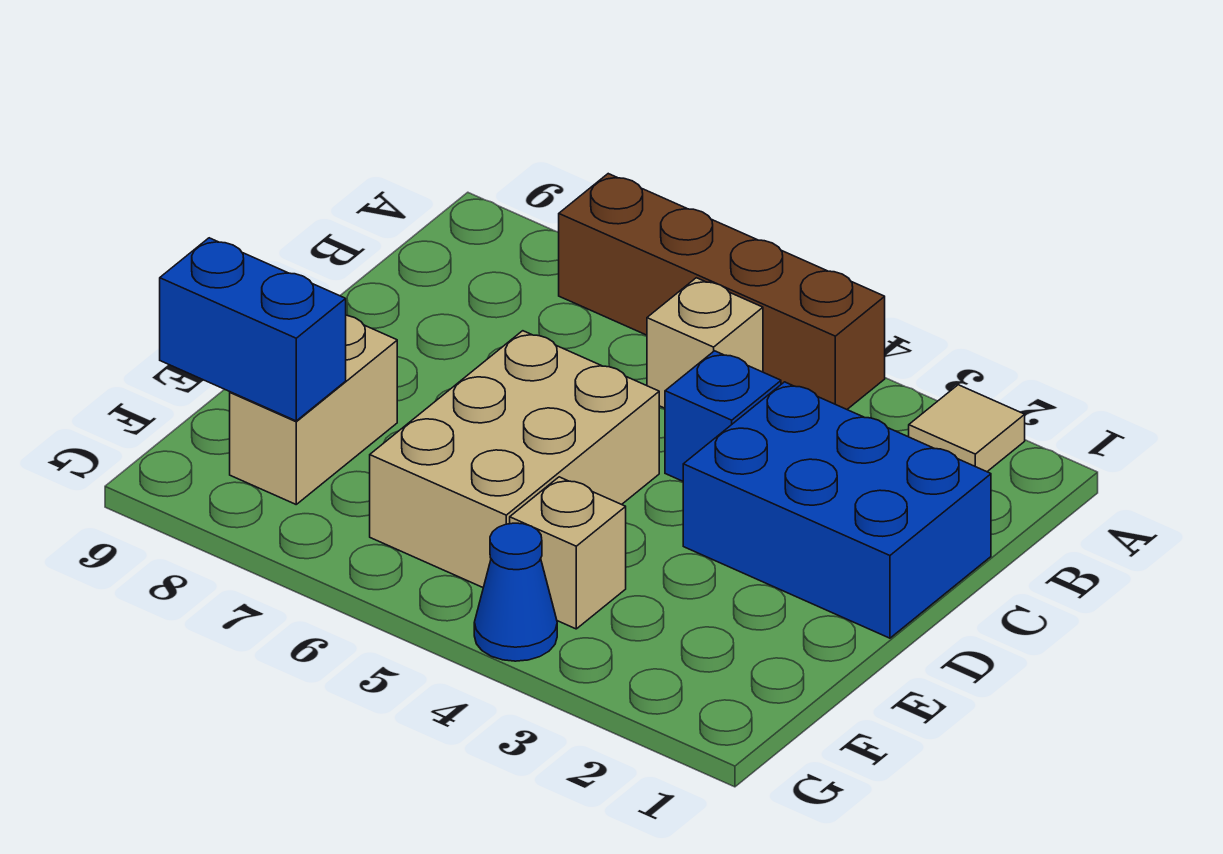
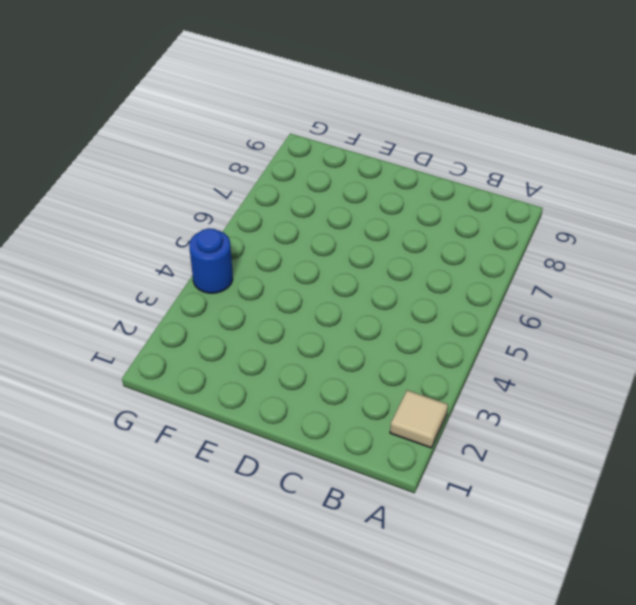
blue 1x1 round brick [189,228,233,293] -> blue 1x1 cone [474,523,557,661]
none -> brown 1x4 brick [559,174,885,409]
none -> tan 1x1 brick [647,278,763,408]

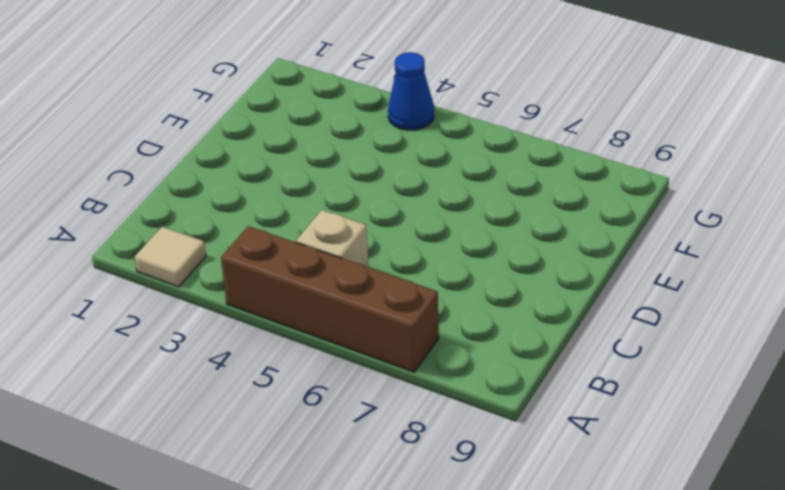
none -> blue 2x3 brick [683,382,991,638]
none -> blue 1x1 brick [665,351,781,481]

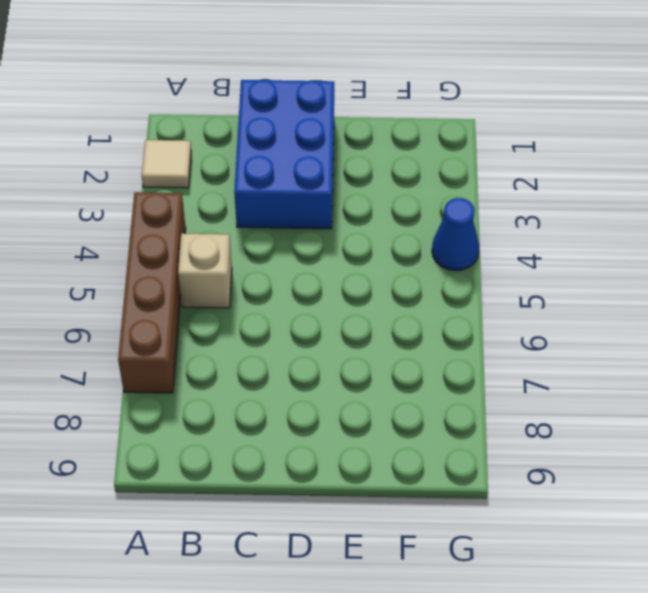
none -> blue 1x1 brick [665,351,781,481]
none -> tan 2x3 brick [370,331,659,587]

